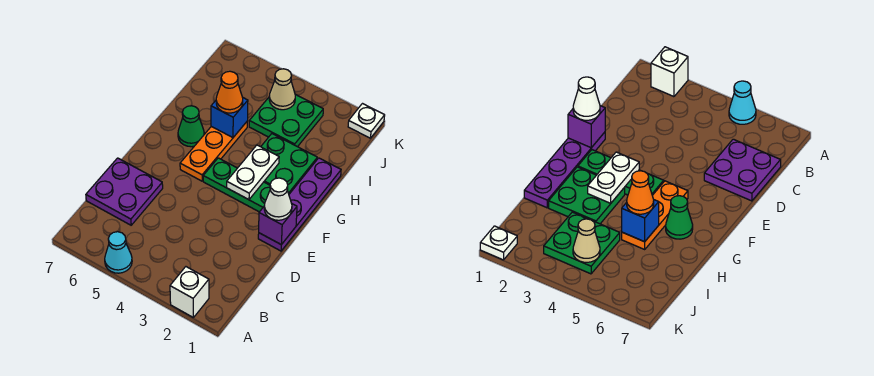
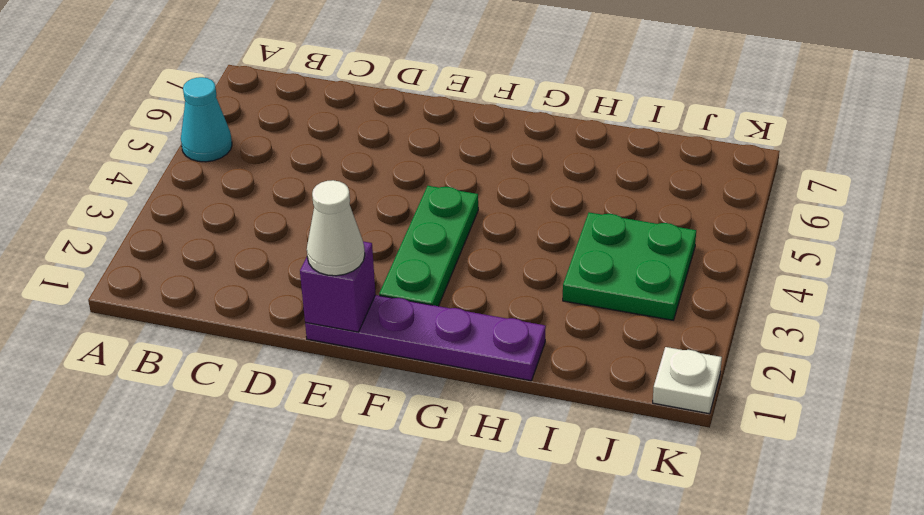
none -> white 1x1 brick [170,267,209,318]
none -> purple 2x2 plate [86,158,163,225]
none -> orange 1x3 plate [180,122,247,181]

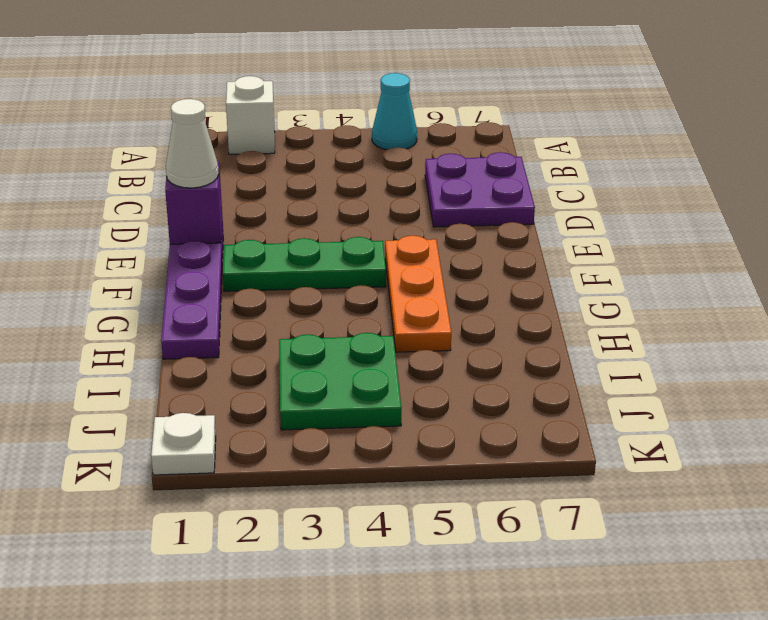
none -> green 2x2 plate [261,134,317,194]
none -> green 1x1 cone [178,106,204,147]
none -> white 1x2 plate [227,145,279,200]

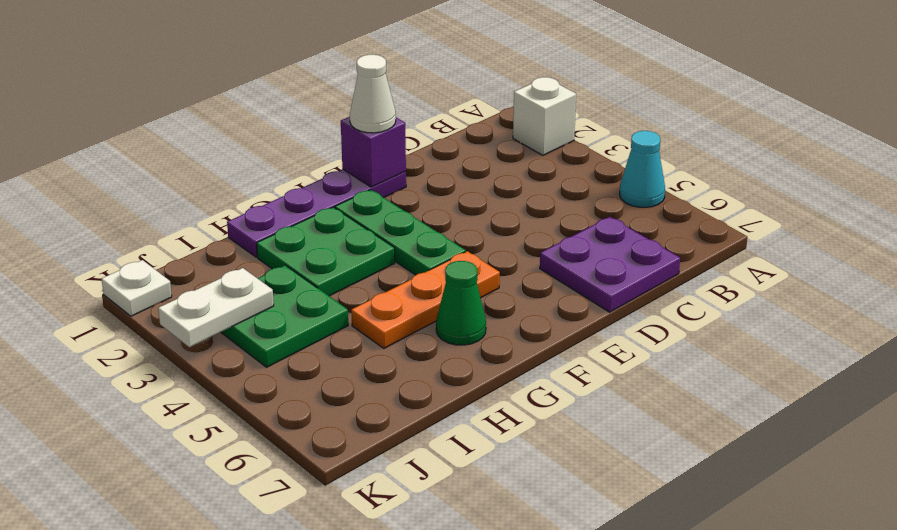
white 1x2 plate [158,268,274,347] -> white 1x2 plate moved to [227,145,279,200]
none -> blue 1x1 brick [211,98,248,138]
none -> tan 1x1 cone [269,69,295,110]
none -> orange 1x1 cone [216,71,243,113]

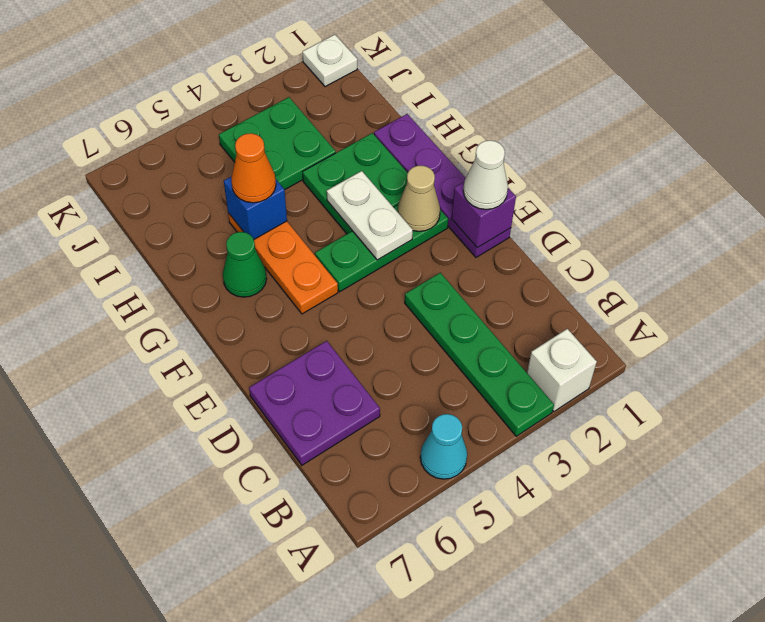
green 1x4 plate [405,273,554,436] -> none
tan 1x1 cone [398,166,440,231] -> tan 1x1 cone moved to [269,69,295,110]

